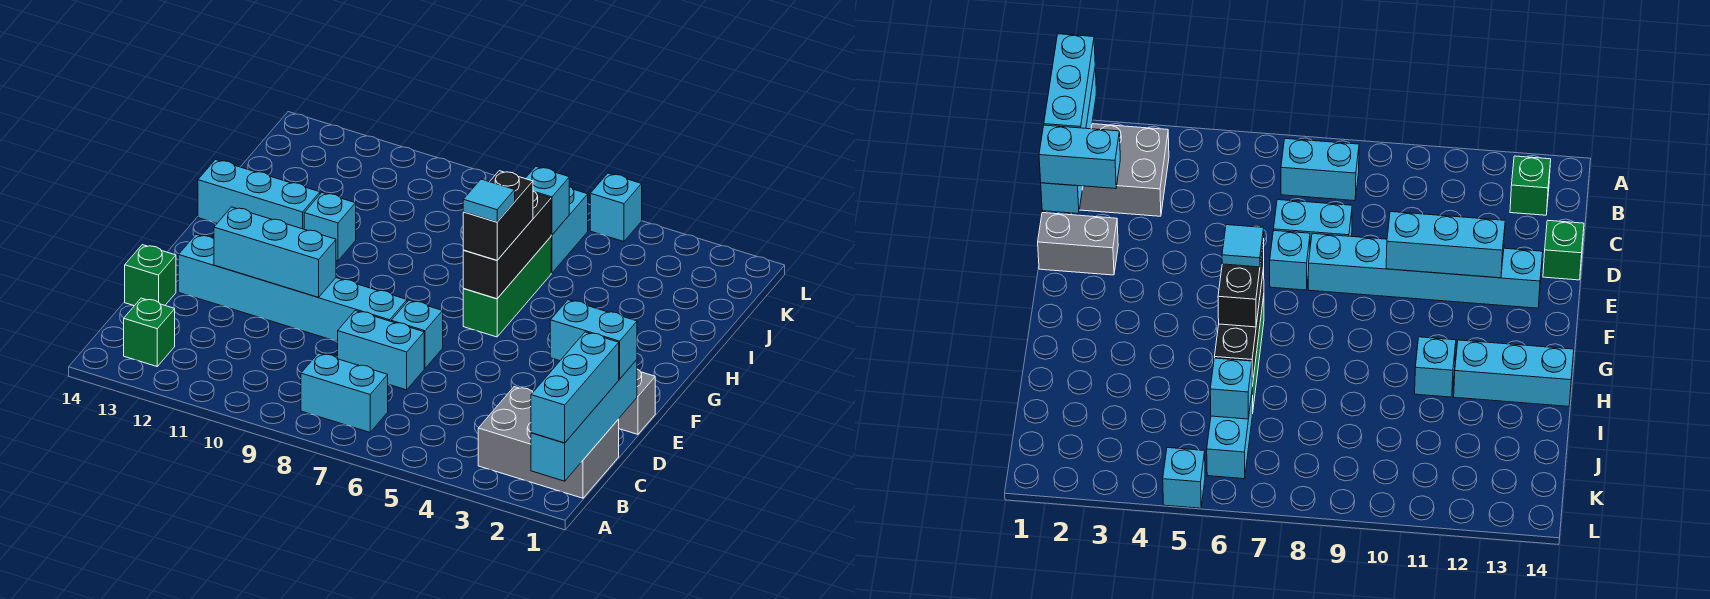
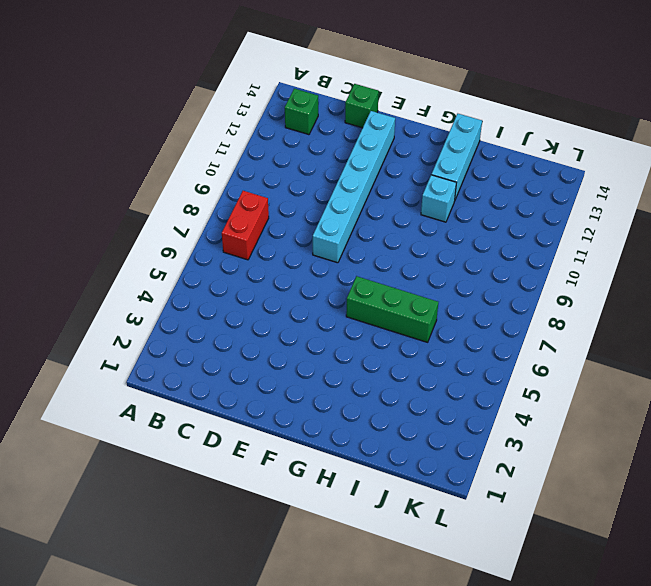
red 1x2 brick [222,191,269,260] -> cyan 1x2 brick [301,353,388,432]
none -> grey 2x3 brick [478,387,619,498]
none -> cyan 1x2 brick [338,311,424,390]
none -> grey 1x2 brick [619,369,655,434]

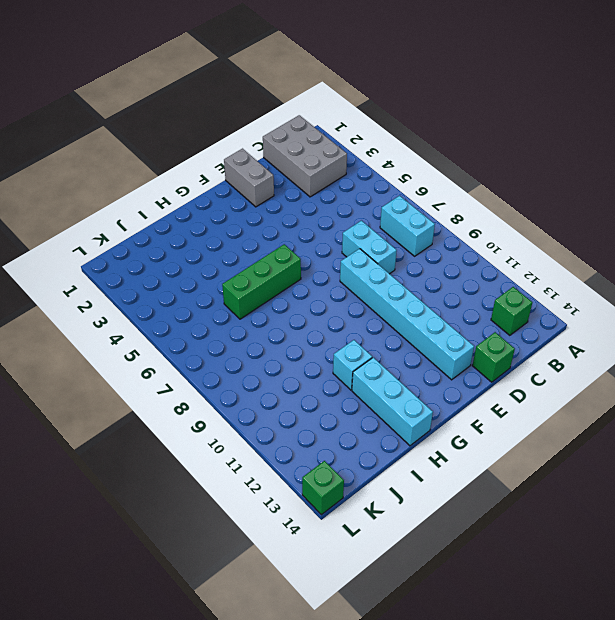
green 1x1 brick [302,461,344,515] -> none
none -> cyan 1x1 brick [391,300,443,369]
none -> cyan 1x2 brick [551,187,588,273]
none -> cyan 1x1 brick [590,173,642,242]

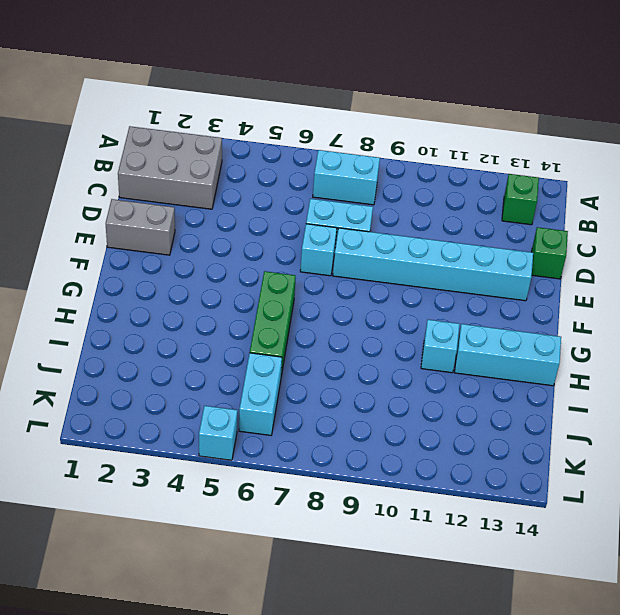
none -> cyan 1x4 brick [531,360,637,481]
none -> cyan 1x3 brick [214,207,336,297]
none -> black 1x3 brick [463,191,551,299]

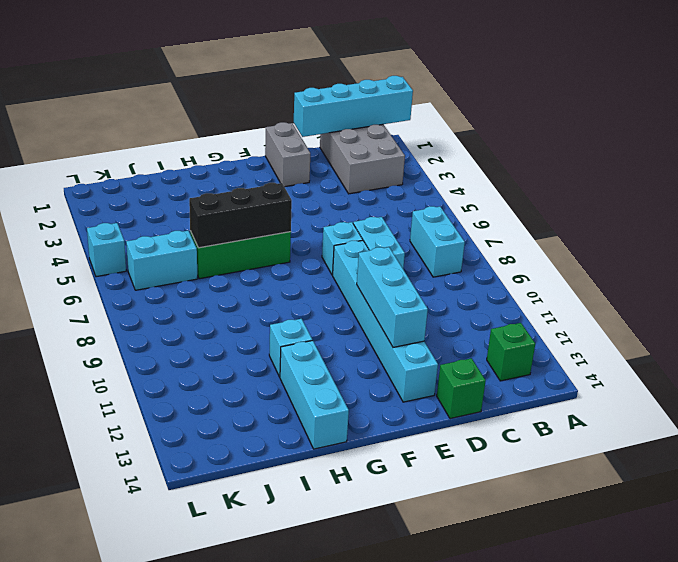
none -> cyan 1x1 brick [525,167,569,235]
none -> cyan 1x3 brick [531,332,619,443]
none -> cyan 1x2 brick [550,300,637,379]

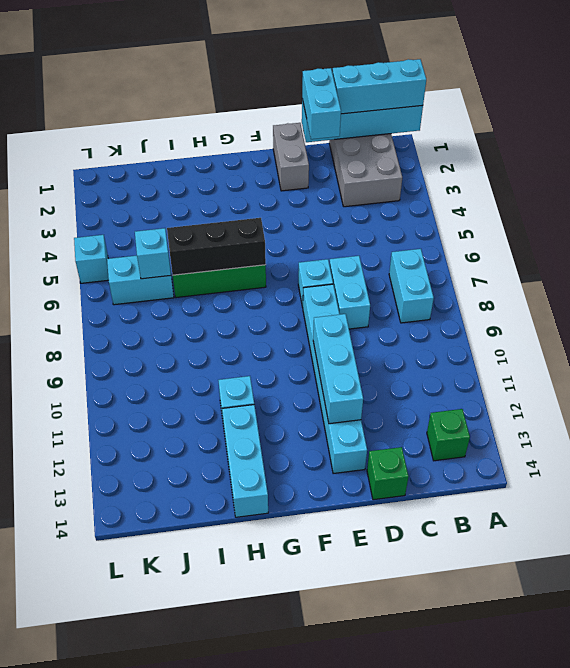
none -> black 1x2 brick [463,171,533,260]
none -> cyan 1x1 tile [463,179,515,222]

